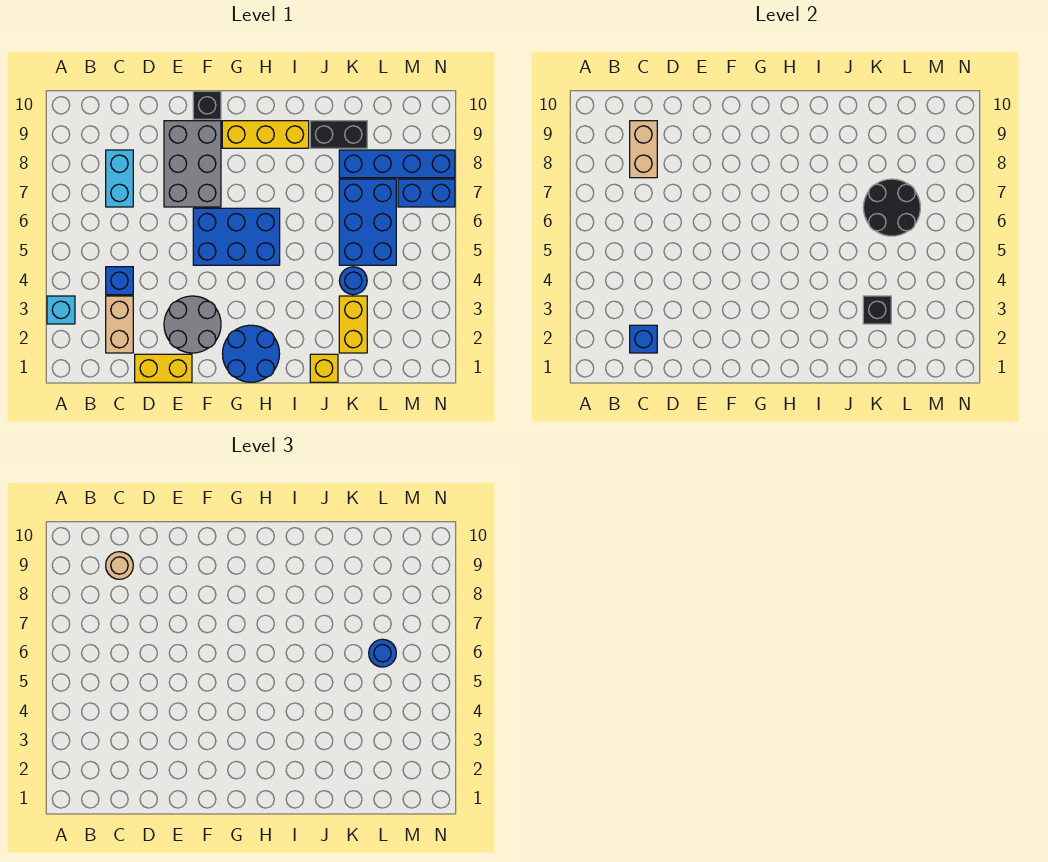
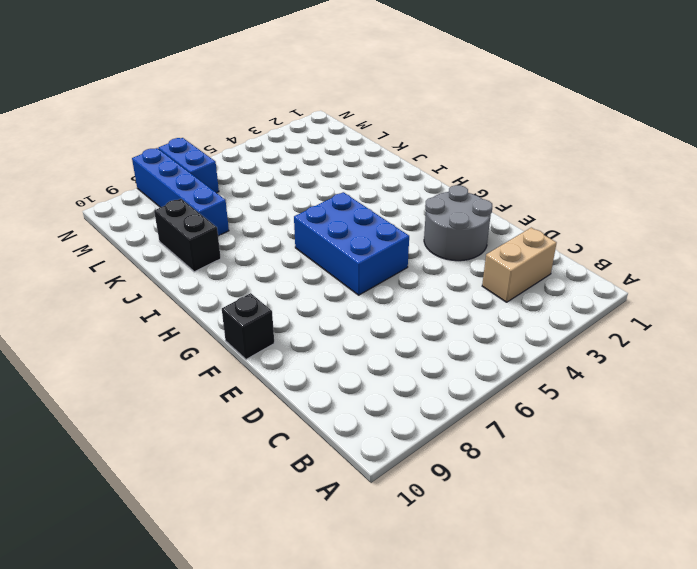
none -> cyan 1x1 brick [47,296,75,324]
none -> blue 1x1 brick [106,267,133,295]
none -> cyan 1x2 brick [106,150,133,207]

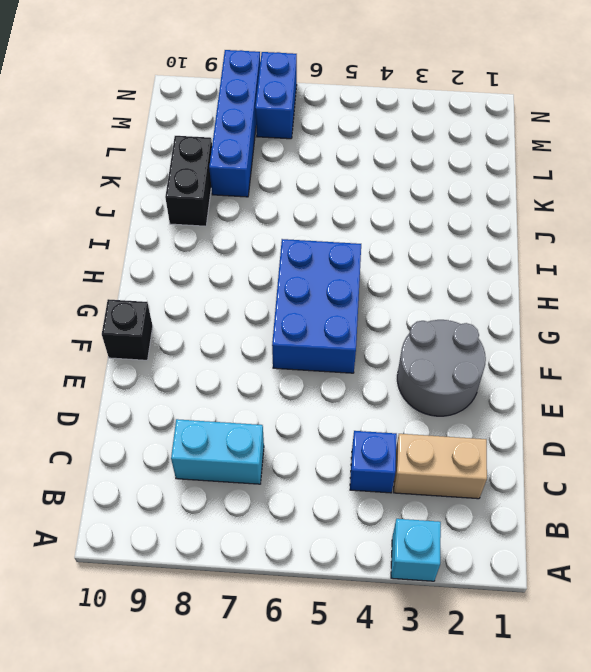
none -> yellow 1x2 brick [135,354,192,382]
none -> grey 2x3 brick [164,121,221,207]
none -> blue 2x2 round brick [223,325,280,382]

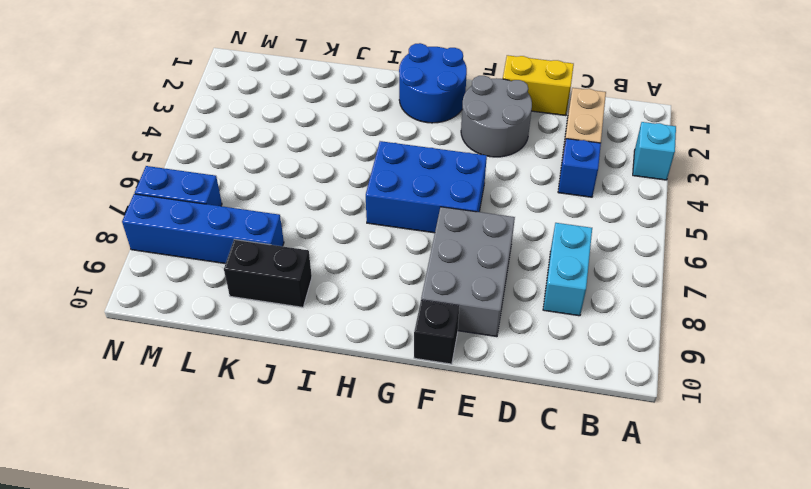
none -> yellow 1x3 brick [222,121,309,148]
none -> yellow 1x1 brick [310,354,338,382]
none -> yellow 1x2 brick [339,296,367,353]

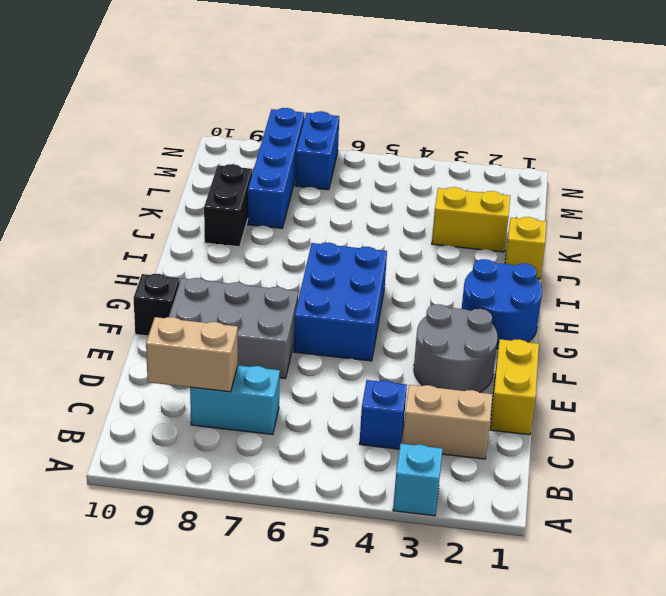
none -> yellow 1x3 brick [222,121,309,148]
none -> blue 1x1 round brick [339,267,367,295]
none -> blue 2x3 brick [339,179,396,265]

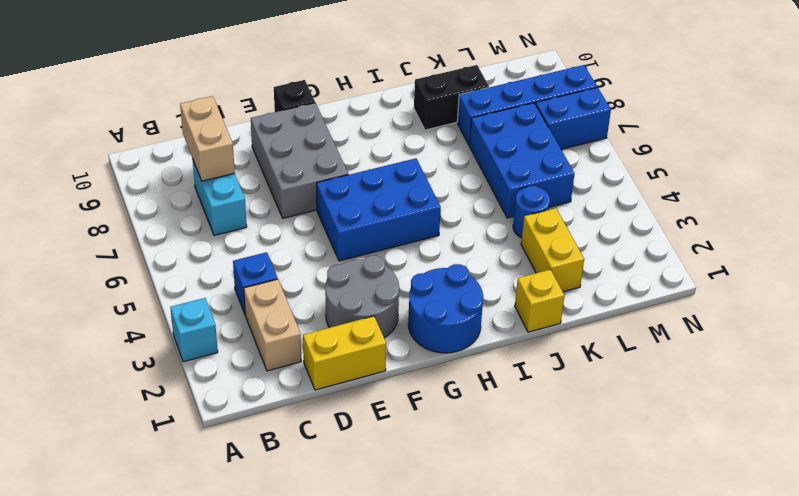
none -> yellow 1x3 brick [222,121,309,148]
none -> blue 1x1 brick [630,325,657,353]
none -> black 1x1 brick [863,296,891,324]

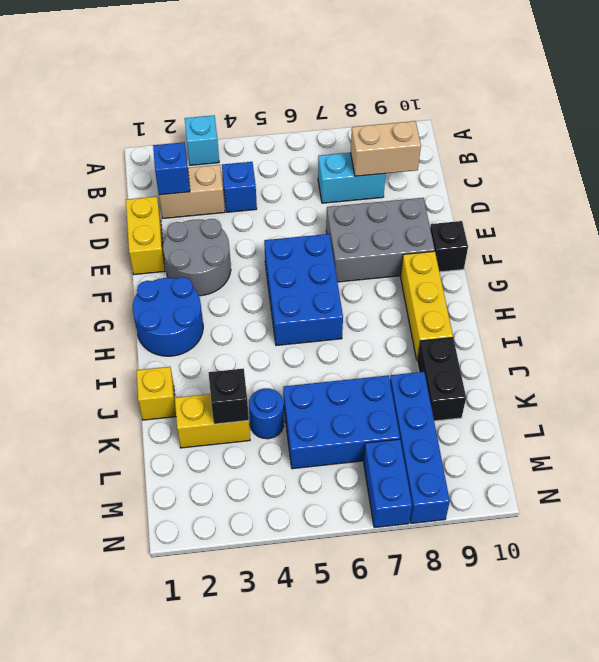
none -> black 2x2 round brick [863,179,920,236]
none -> tan 1x1 round brick [106,552,133,579]
none -> blue 1x1 round brick [369,639,396,667]

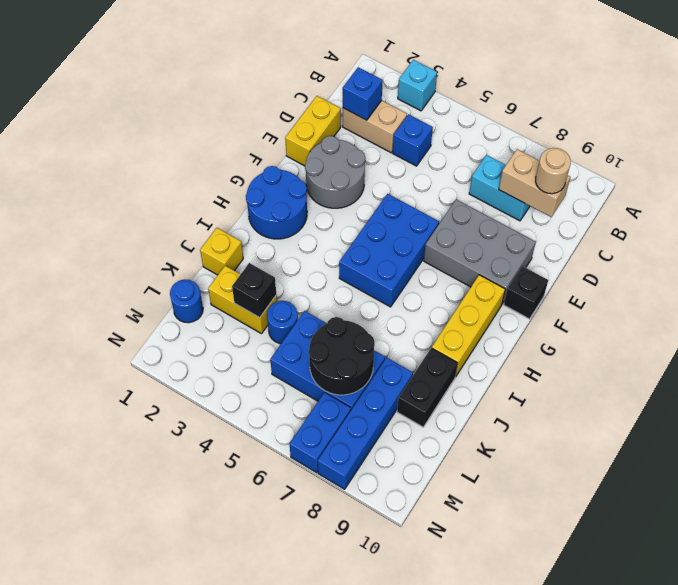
blue 1x1 round brick [170,279,203,323] -> blue 1x1 round brick moved to [369,639,396,667]

